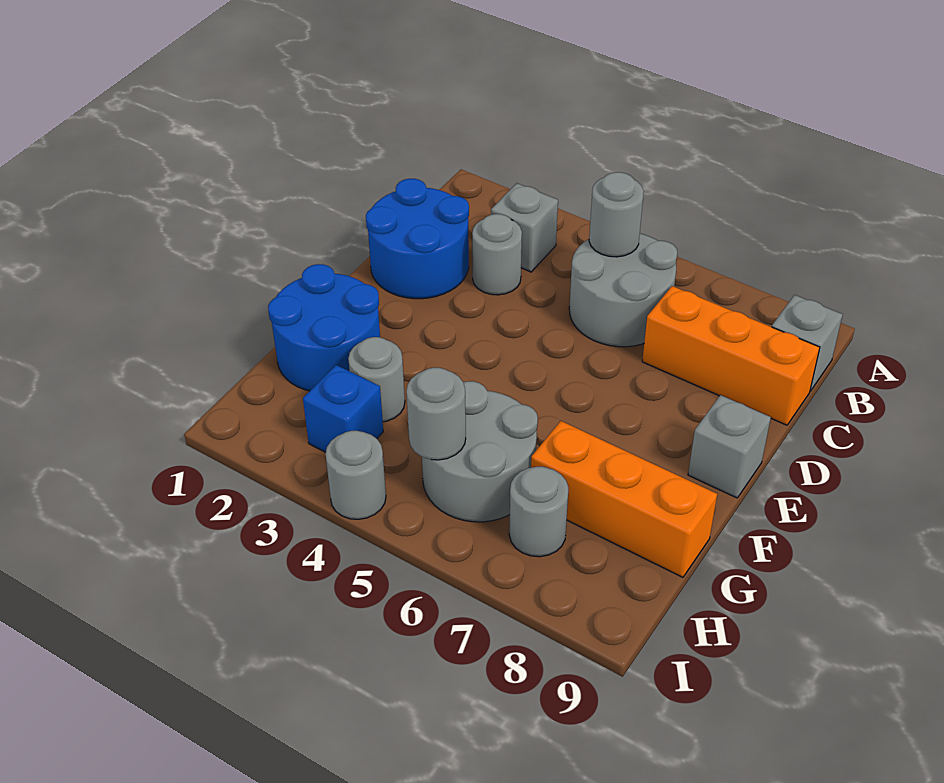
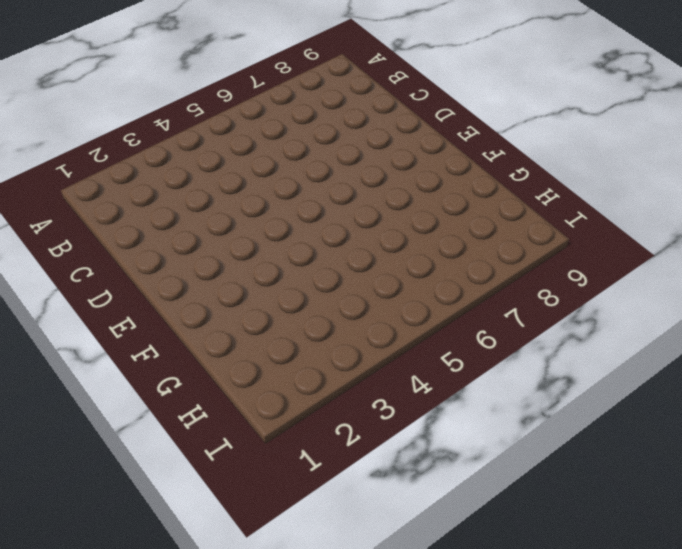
none -> grey 1x1 brick [491,183,558,272]
none -> grey 2x2 round brick [569,234,677,347]
none -> grey 1x1 brick [772,295,843,391]

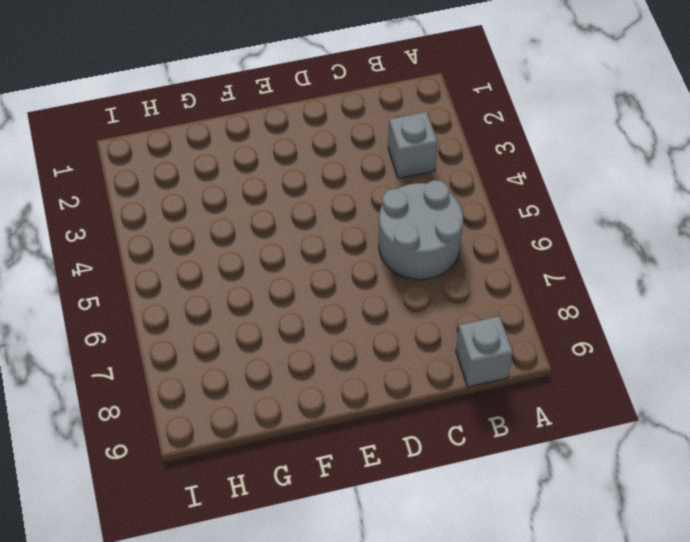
none -> blue 2x2 round brick [366,179,469,299]
none -> grey 1x1 round brick [472,214,522,295]
none -> orange 1x3 brick [642,286,820,425]

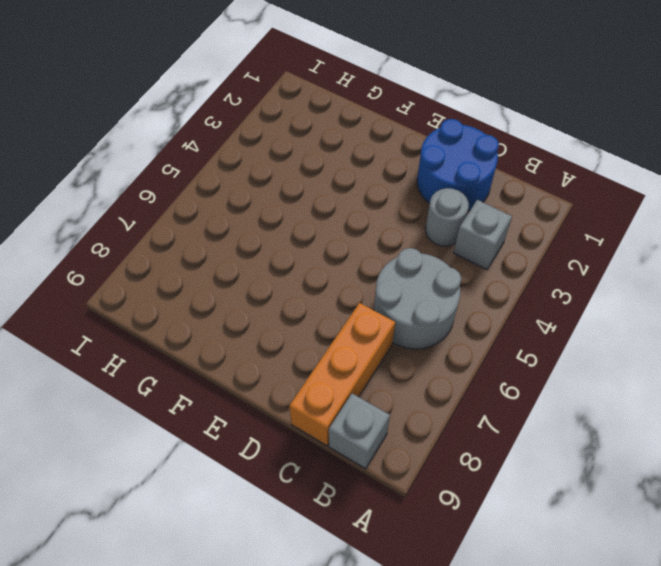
none -> grey 1x1 brick [688,395,771,498]
none -> blue 2x2 round brick [268,264,380,391]
none -> grey 1x1 round brick [348,337,405,422]

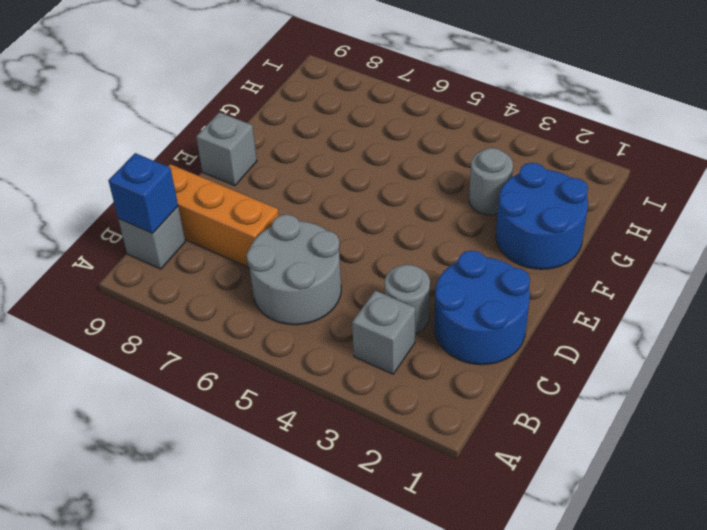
blue 1x1 brick [108,153,178,233] -> blue 1x1 brick moved to [303,365,383,452]
none -> grey 2x2 round brick [422,381,538,522]
none -> orange 1x3 brick [531,421,717,577]
none -> grey 1x1 round brick [509,467,568,557]

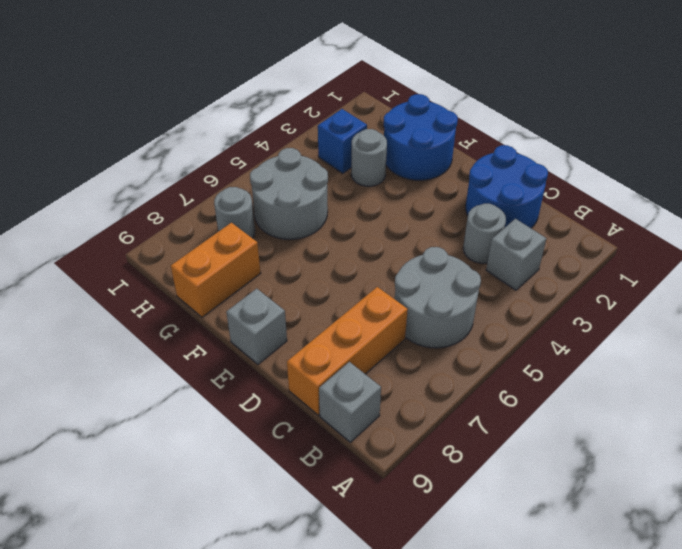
orange 1x2 brick [171,223,261,317] -> orange 1x3 brick [531,421,717,577]
none -> grey 1x1 round brick [325,431,386,519]
none -> grey 1x1 round brick [589,172,644,257]
none -> grey 1x1 round brick [406,368,466,460]

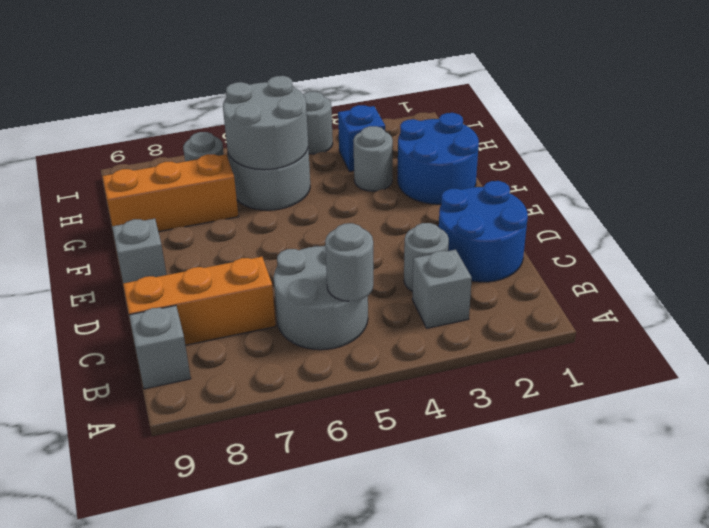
grey 2x2 round brick [223,76,308,170] -> grey 1x1 round brick [406,368,466,460]

